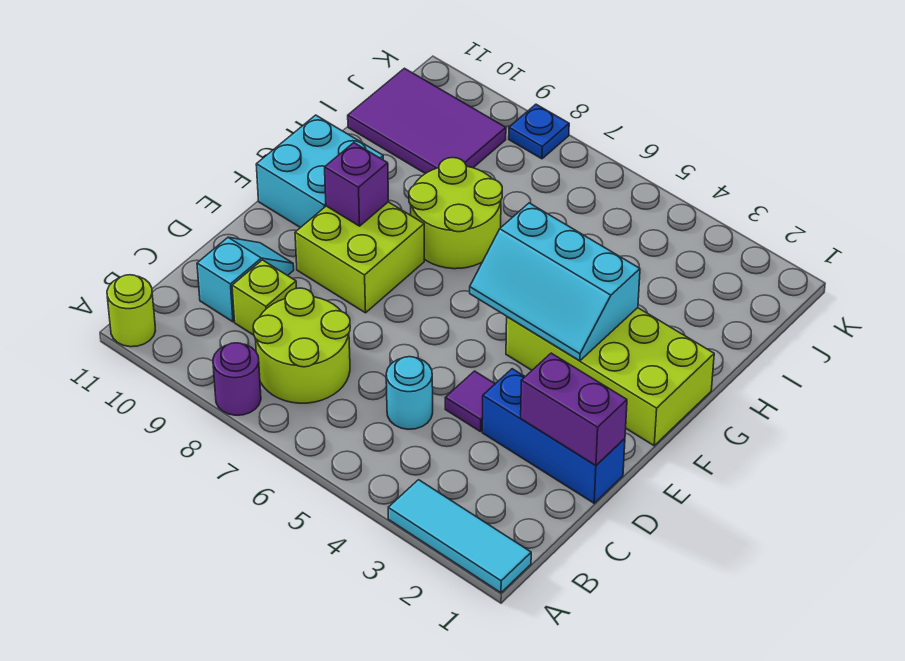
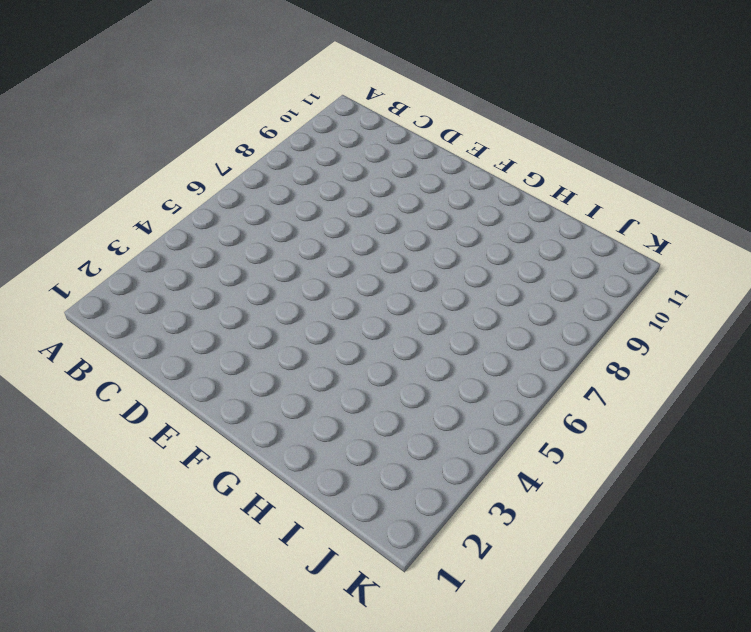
none -> cyan 1x3 tile [388,480,531,593]
none -> purple 1x1 round brick [213,343,261,415]
none -> lime 1x1 round brick [107,275,155,347]

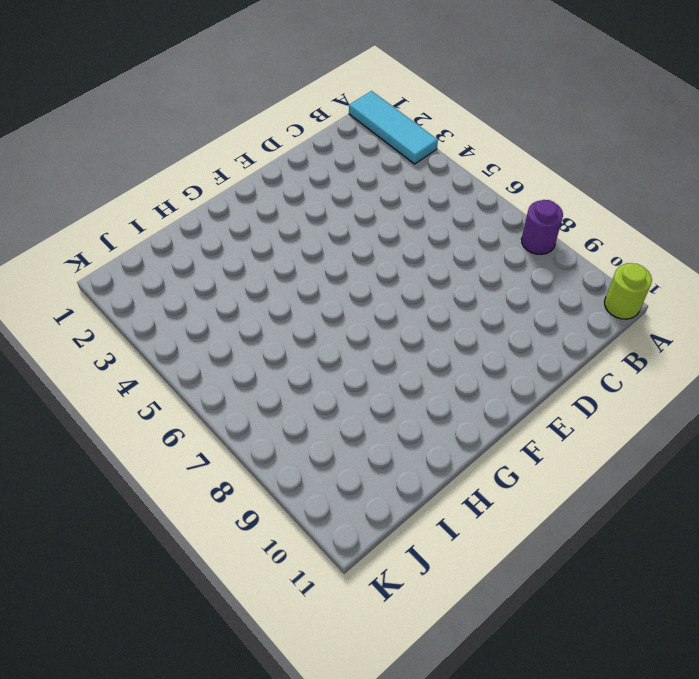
none -> lime 2x2 round brick [253,288,350,403]
none -> cyan 1x1 round brick [386,357,433,429]
none -> lime 1x1 brick [232,260,296,335]

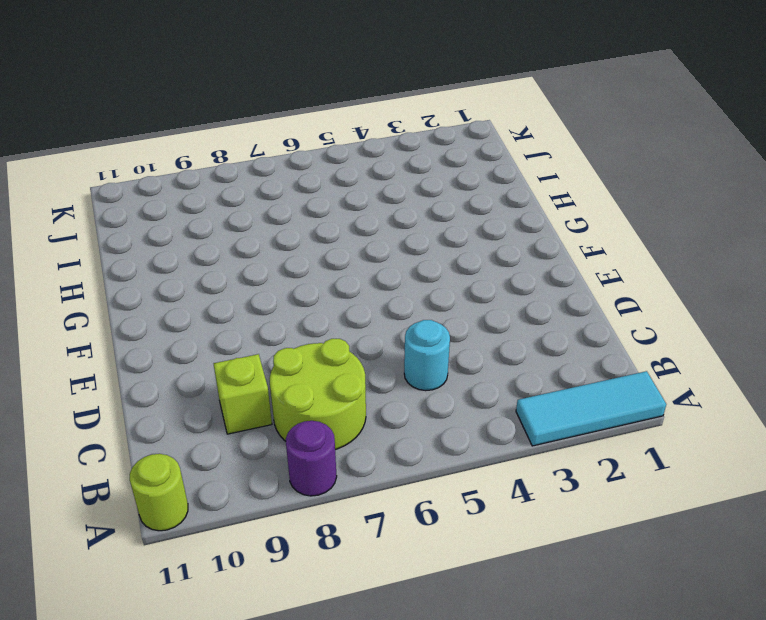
none -> cyan 1x2 slope [197,237,294,322]
none -> blue 1x3 brick [482,369,625,503]
none -> purple 1x1 tile [445,371,495,432]

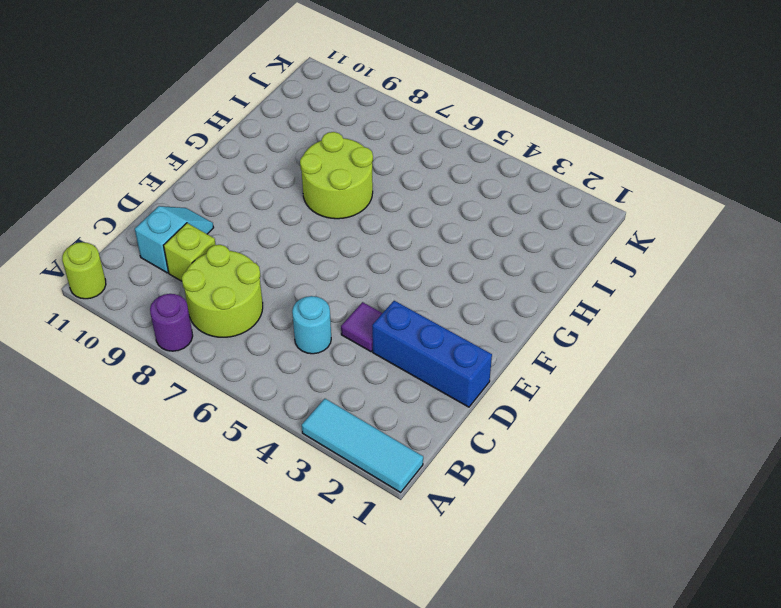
none -> lime 2x2 brick [295,202,424,313]
none -> lime 2x4 brick [506,308,714,446]
none -> cyan 2x2 brick [256,115,383,228]

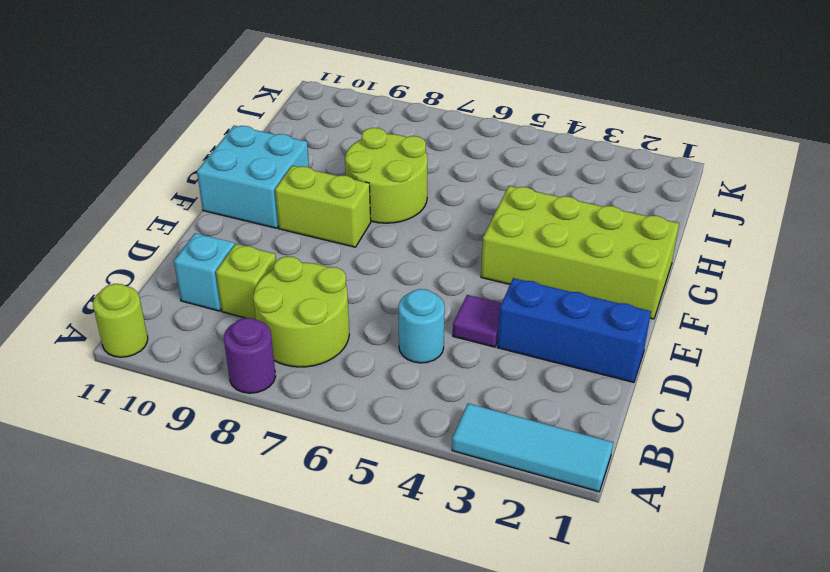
lime 1x2 brick [275,166,371,247] -> lime 2x2 brick [295,202,424,313]
none -> purple 2x3 tile [348,68,506,174]
none -> blue 1x1 plate [509,104,569,159]
none -> purple 1x2 brick [521,353,627,465]

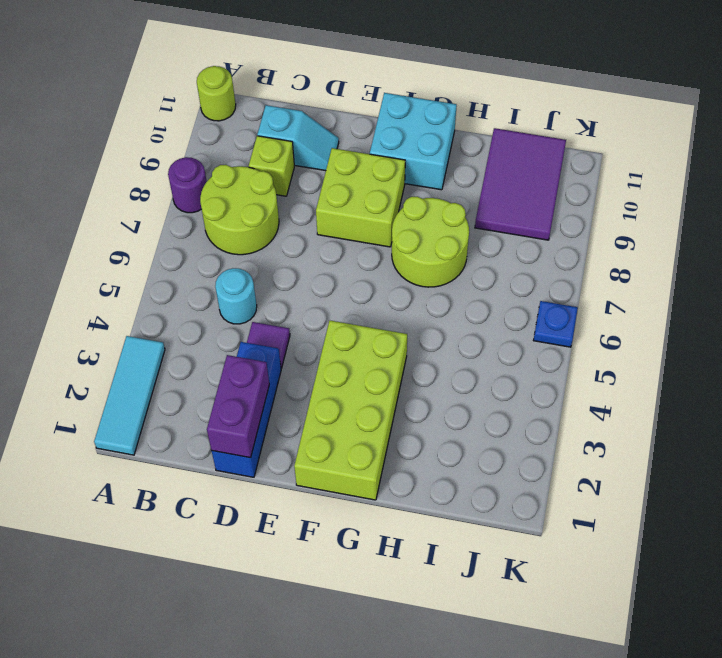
blue 1x1 plate [533,301,578,347] -> blue 1x1 plate moved to [509,104,569,159]
none -> cyan 2x3 slope [470,203,640,361]
none -> purple 1x1 brick [325,143,389,226]

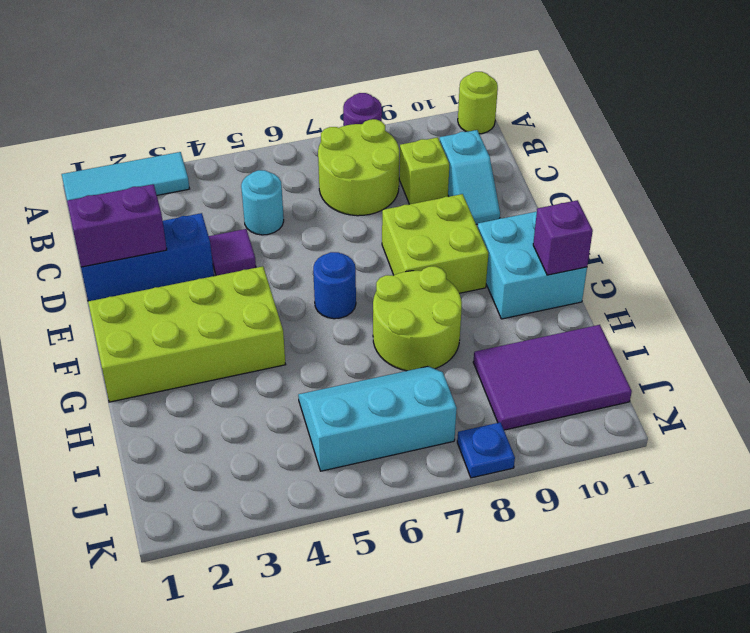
blue 1x1 round brick [313,252,356,319] -> none
purple 1x1 brick [533,200,593,275] -> purple 1x1 brick moved to [325,143,389,226]
cyan 2x3 slope [298,366,457,471] -> cyan 2x3 slope moved to [470,203,640,361]

